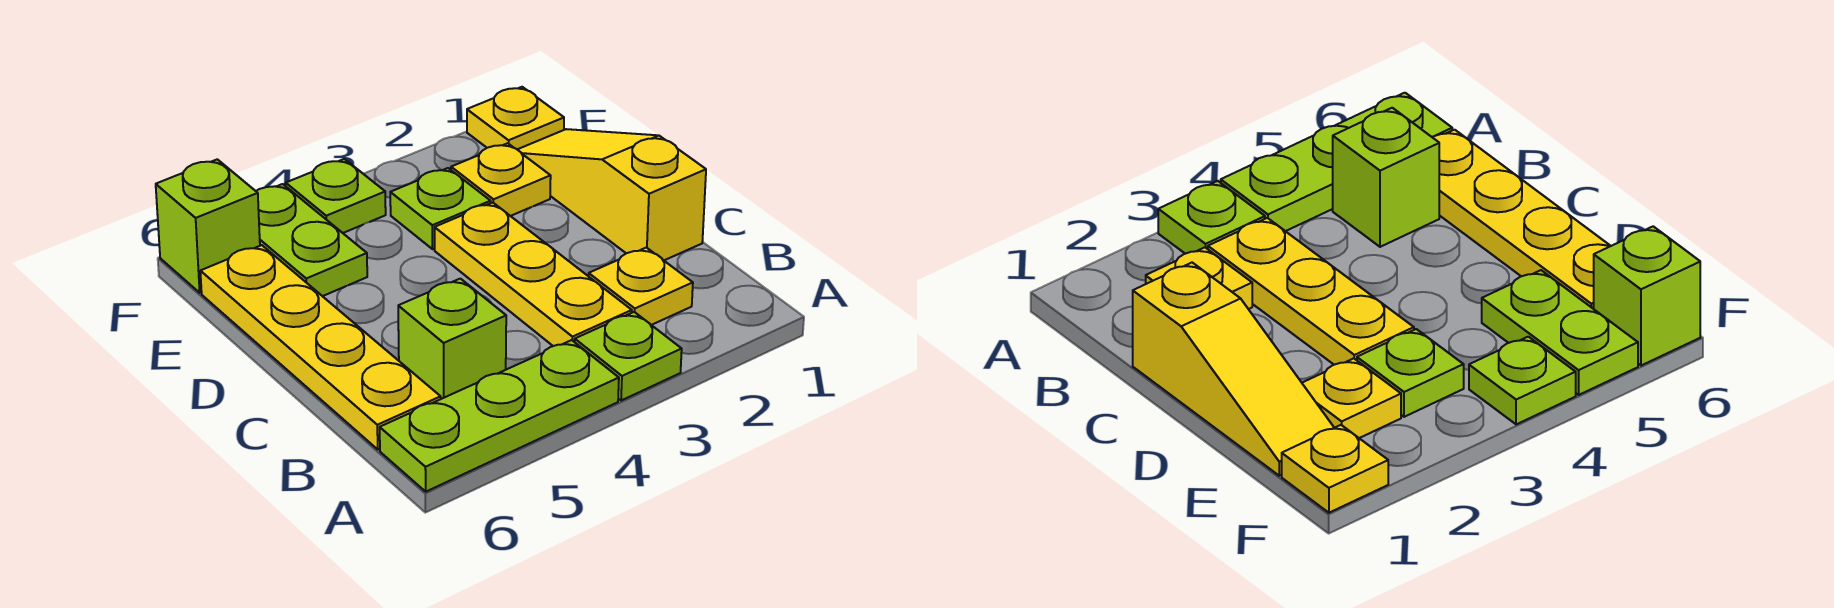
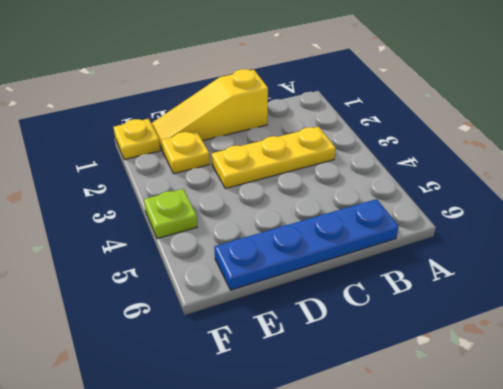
blue 1x4 plate [214,199,399,290] -> yellow 1x4 plate [200,245,441,449]
none -> lime 1x1 plate [575,312,682,401]
none -> lime 1x3 plate [380,340,619,492]
none -> yellow 1x1 plate [589,248,693,325]

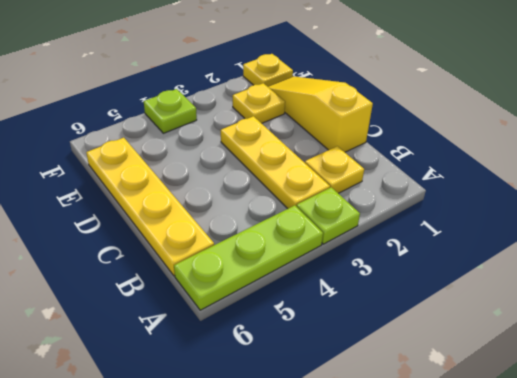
none -> lime 1x1 brick [398,279,506,399]
none -> lime 1x1 plate [390,168,491,249]
none -> lime 1x2 plate [256,184,367,296]

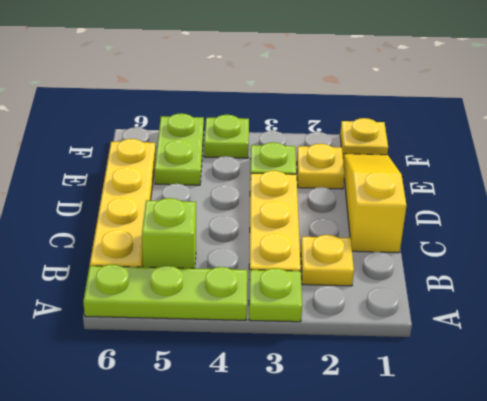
none -> lime 1x1 brick [156,159,260,293]

